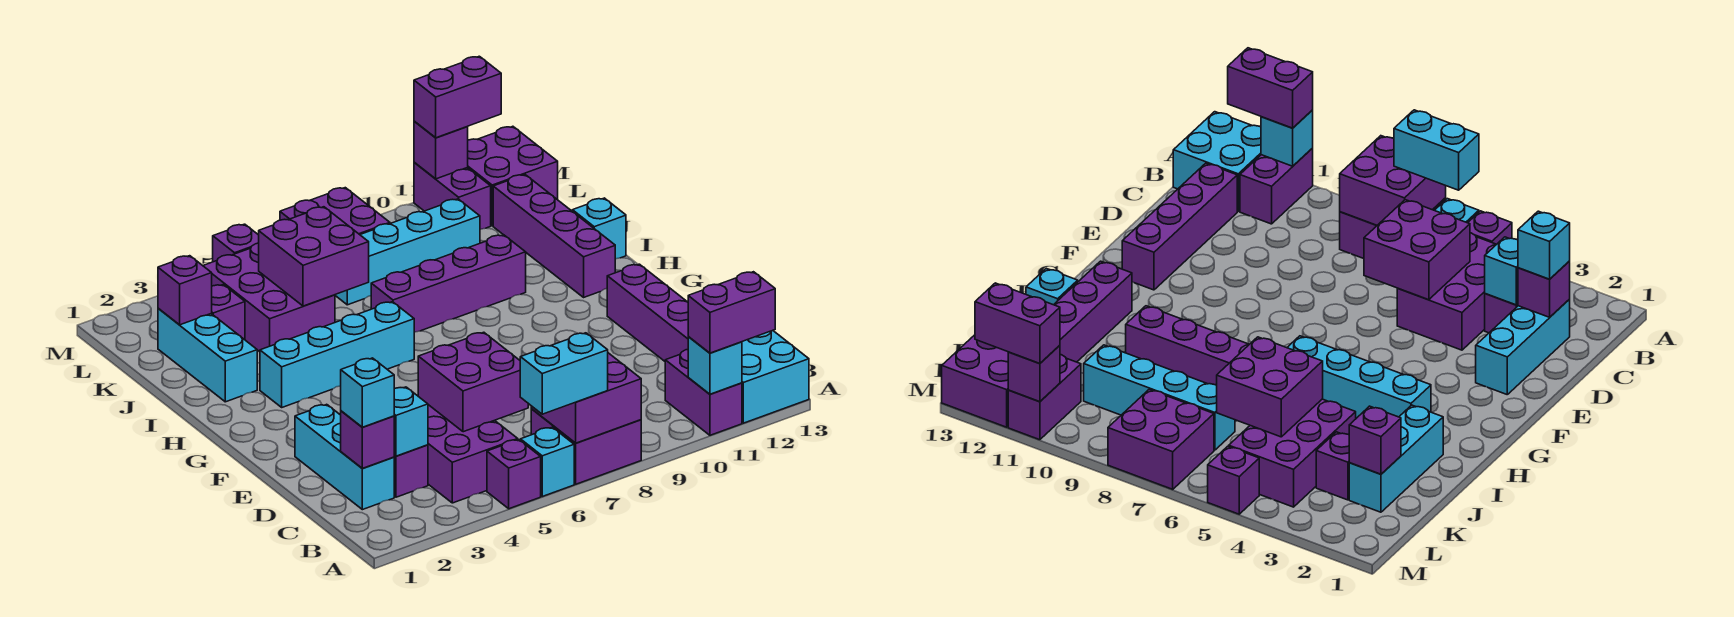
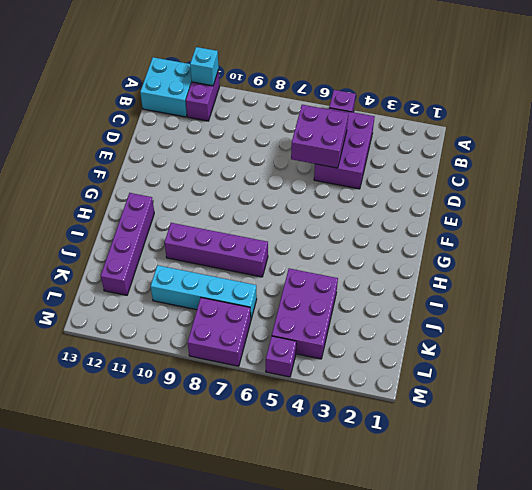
none -> cyan 1x1 brick [520,427,574,496]
none -> purple 2x2 brick [531,409,641,484]
none -> cyan 1x3 brick [295,404,394,510]
none -> purple 1x1 brick [394,445,428,497]

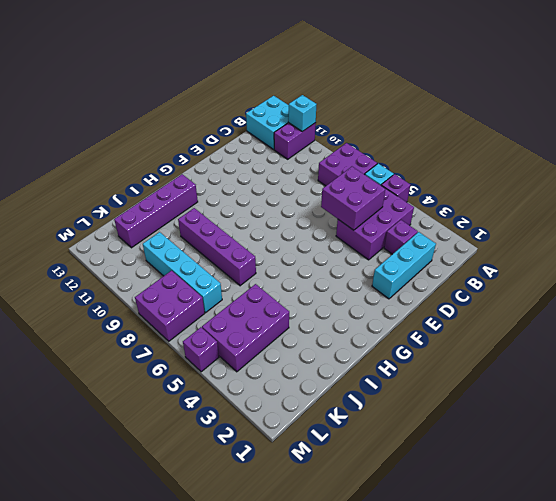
none -> purple 1x4 brick [607,264,688,361]
none -> cyan 1x4 brick [260,302,414,407]
none -> cyan 1x3 brick [158,308,257,402]
none -> cyan 1x1 brick [572,198,626,259]

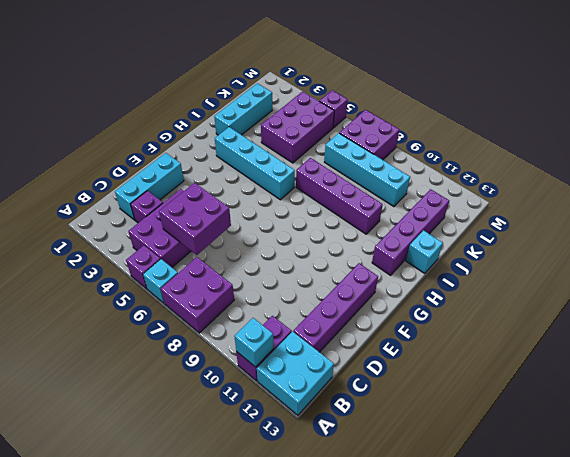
none -> purple 1x1 brick [211,285,245,340]
none -> purple 1x2 brick [414,163,491,229]
none -> purple 2x2 brick [467,126,558,226]
none -> purple 2x2 brick [531,353,641,443]

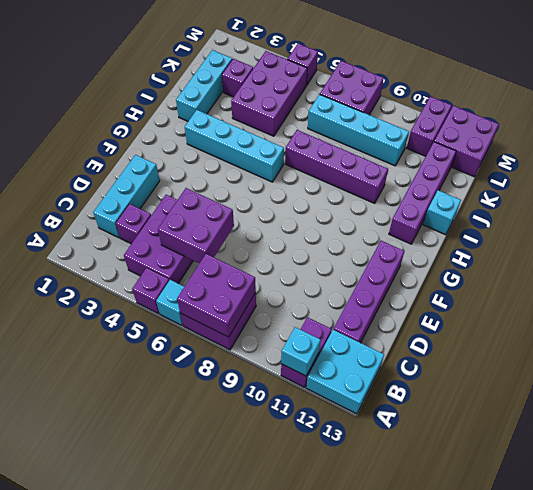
none -> purple 1x1 brick [341,411,394,469]
none -> cyan 1x1 brick [394,387,428,456]
none -> purple 2x2 brick [259,207,369,306]
none -> purple 1x1 brick [158,256,212,325]

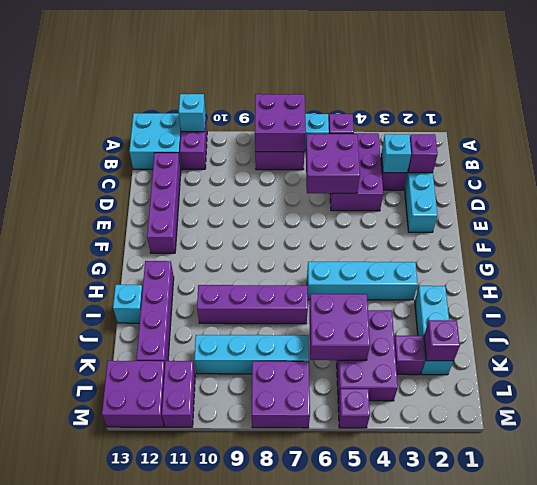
none -> purple 1x1 brick [414,121,468,179]
none -> cyan 1x2 brick [520,333,608,414]
none -> purple 1x2 brick [688,272,775,353]
none -> cyan 1x1 brick [341,358,394,427]

